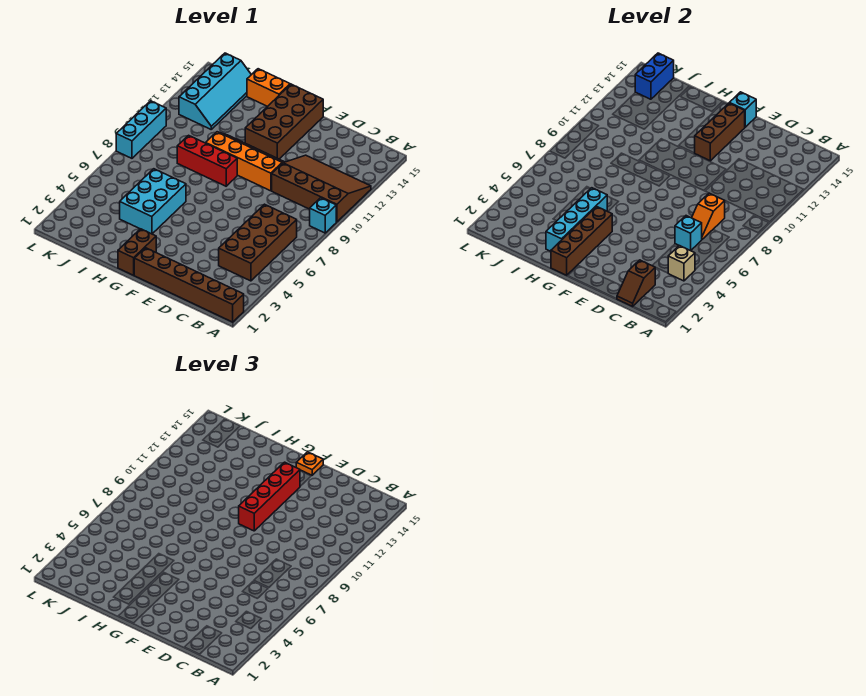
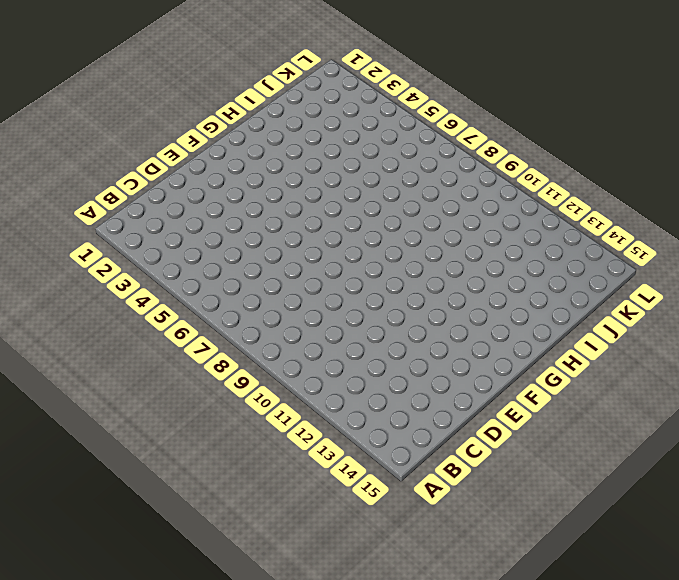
none -> brown 1x6 brick [134,248,244,322]
none -> cyan 1x1 brick [310,198,336,233]
none -> brown 3x4 slope [272,155,371,222]

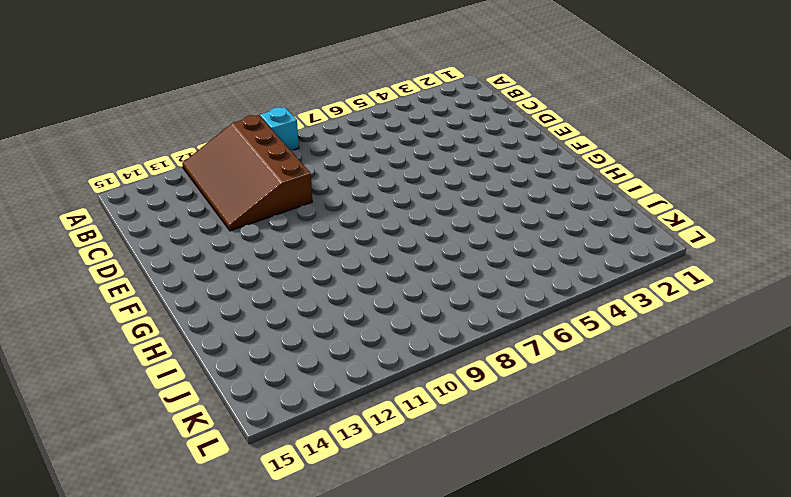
none -> brown 1x6 brick [134,248,244,322]
none -> brown 2x4 brick [219,204,297,281]
none -> orange 2x4 slope [206,132,284,191]

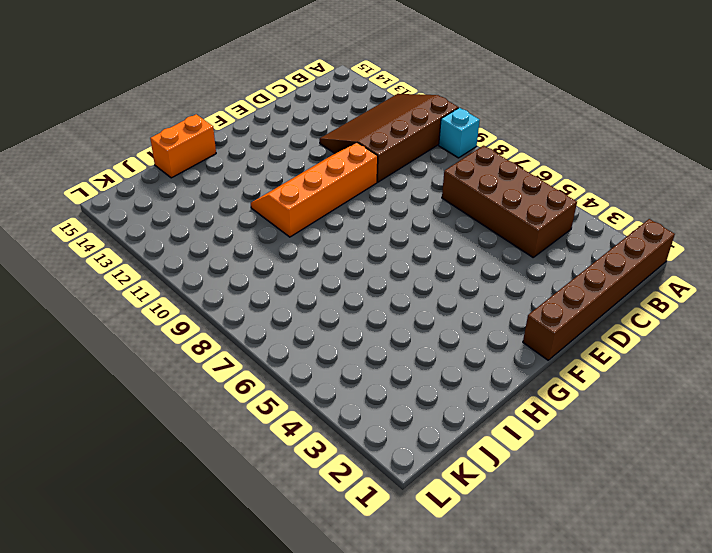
none -> brown 2x4 brick [245,84,323,159]
none -> brown 1x2 brick [118,229,156,275]
none -> red 1x3 brick [177,135,237,186]

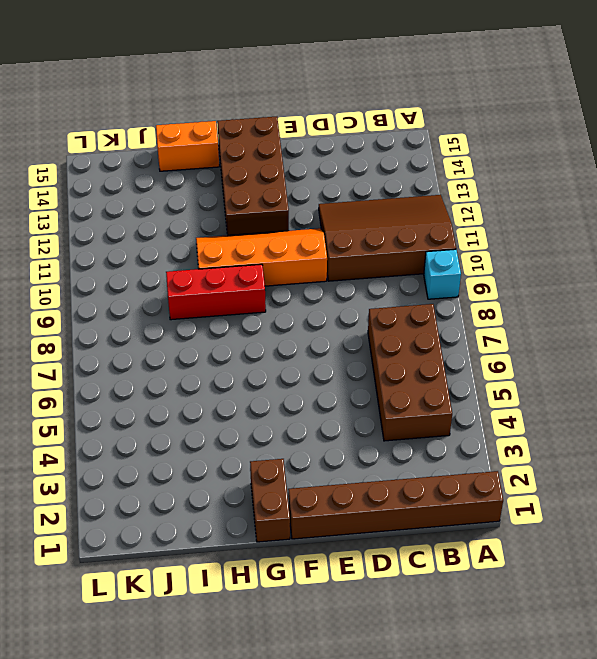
none -> cyan 2x3 brick [120,169,186,234]
none -> cyan 2x4 slope [179,53,251,129]
none -> cyan 1x3 brick [116,101,166,158]

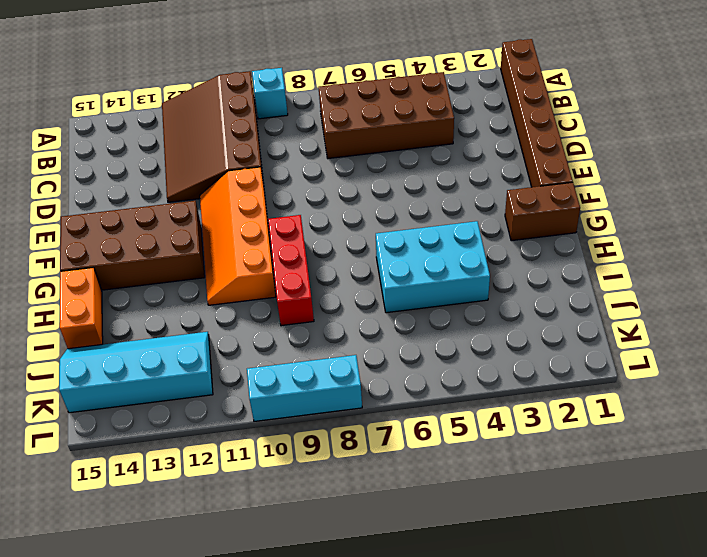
none -> tan 1x1 brick [668,246,695,281]
none -> brown 1x2 slope [617,260,655,306]
none -> cyan 1x1 brick [675,216,702,251]

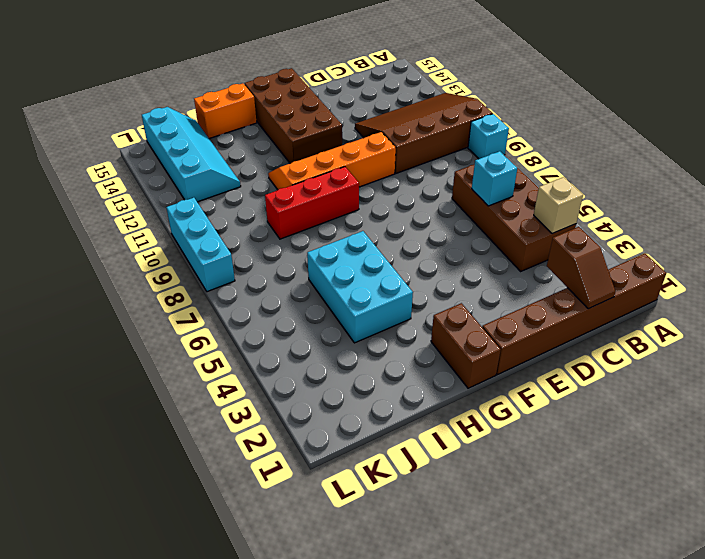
none -> orange 1x2 slope [692,193,725,239]
none -> brown 1x3 brick [695,103,745,161]
none -> cyan 1x1 brick [730,92,756,127]

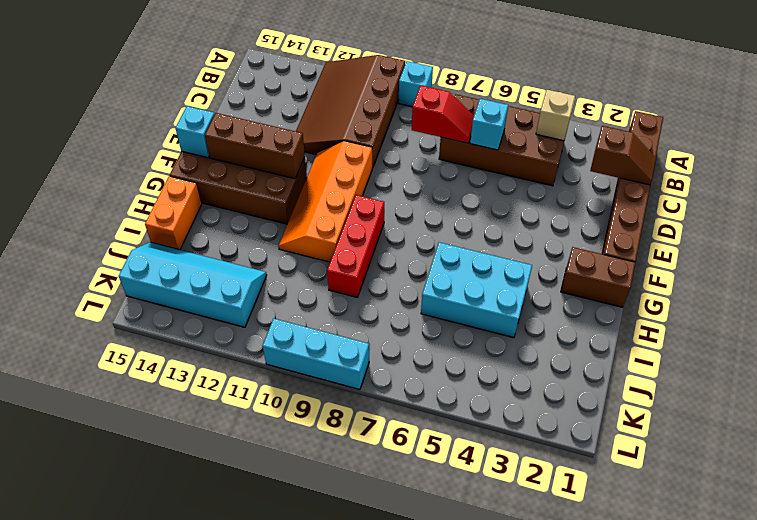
red 1x2 slope [412,85,474,143] -> orange 1x2 slope [692,193,725,239]
none -> brown 1x4 brick [551,207,612,275]
none -> cyan 1x4 brick [546,188,607,251]
none -> blue 1x2 brick [635,53,674,99]

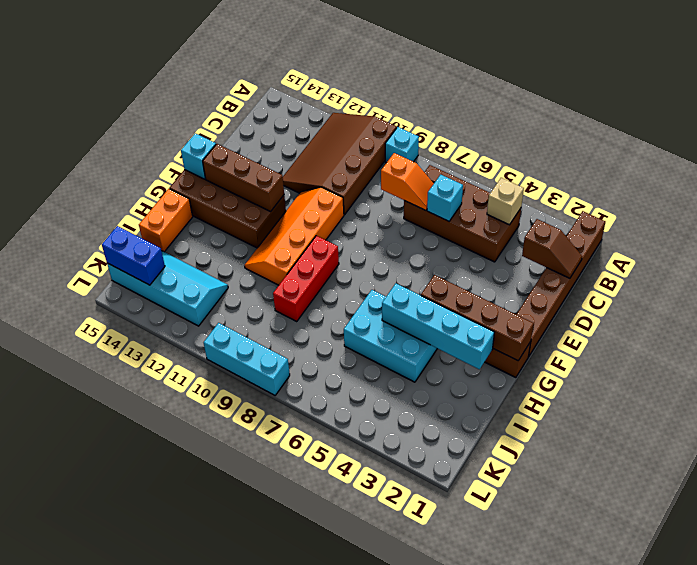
none -> red 1x4 brick [239,462,300,531]
none -> orange 1x1 plate [296,452,323,475]

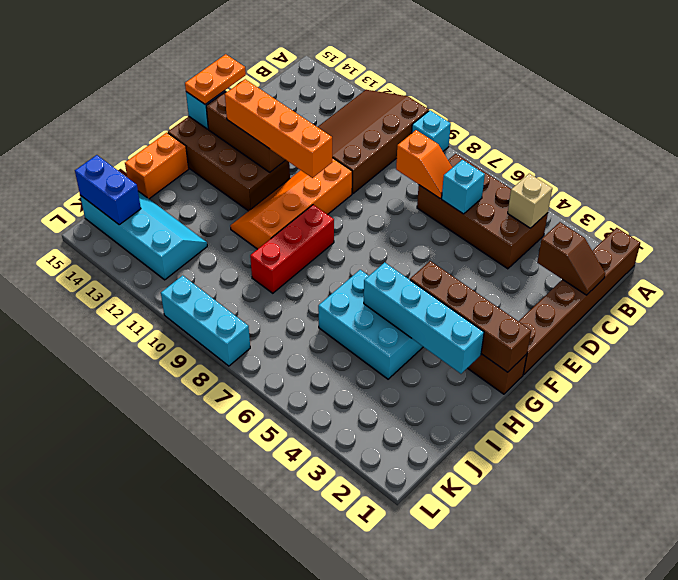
orange 1x2 plate [185,54,246,104] -> orange 1x1 plate [296,452,323,475]
orange 1x4 brick [225,79,332,178] -> red 1x4 brick [239,462,300,531]

